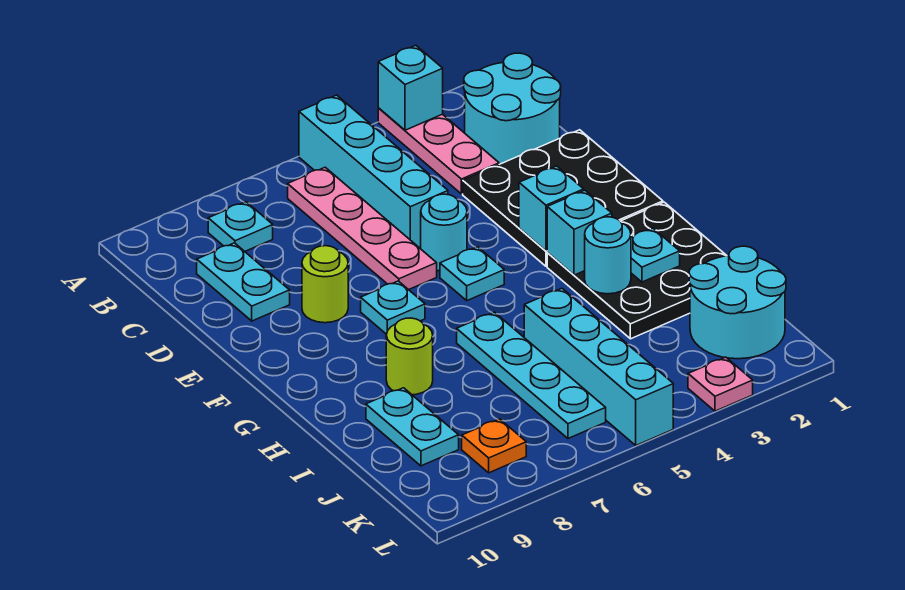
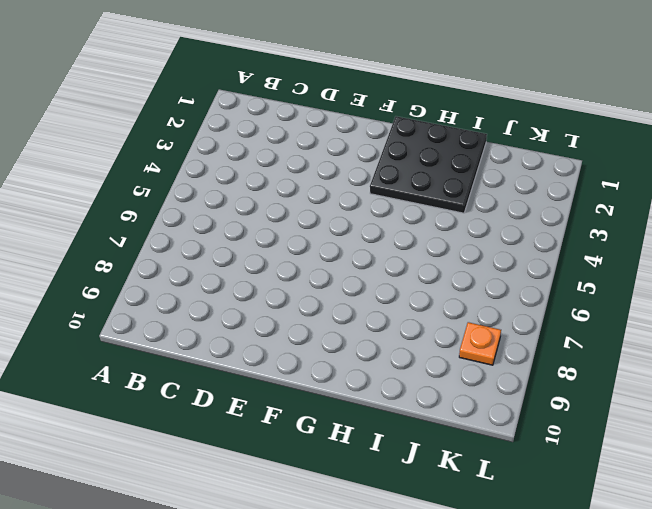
none -> pink 1x3 plate [378,108,499,194]
none -> cyan 1x4 brick [299,95,448,248]
none -> cyan 2x2 round brick [464,53,561,164]

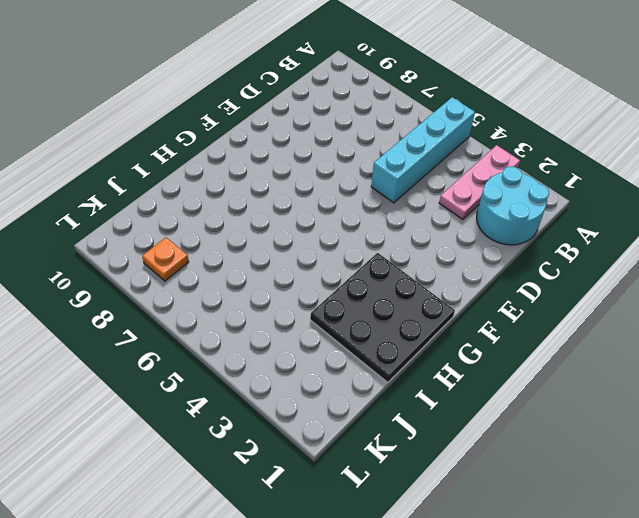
none -> pink 1x4 plate [288,167,437,290]
none -> cyan 1x1 plate [208,202,273,251]
none -> cyan 1x2 plate [197,243,290,321]

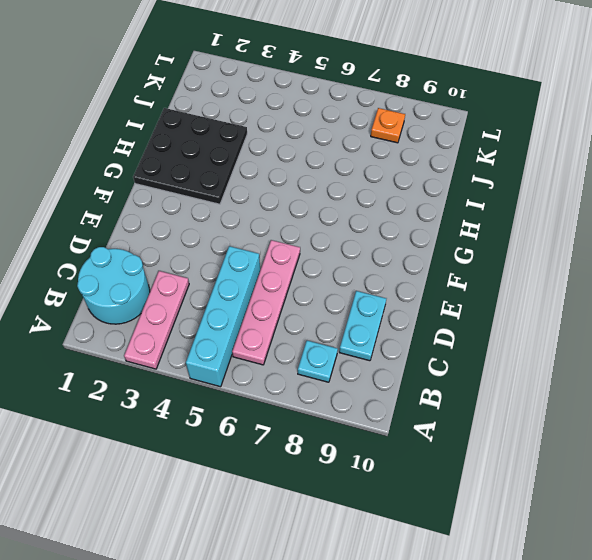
none -> black 3x3 plate [463,130,663,266]
none -> cyan 1x1 round brick [420,194,467,271]
none -> lime 1x1 round brick [302,246,348,323]

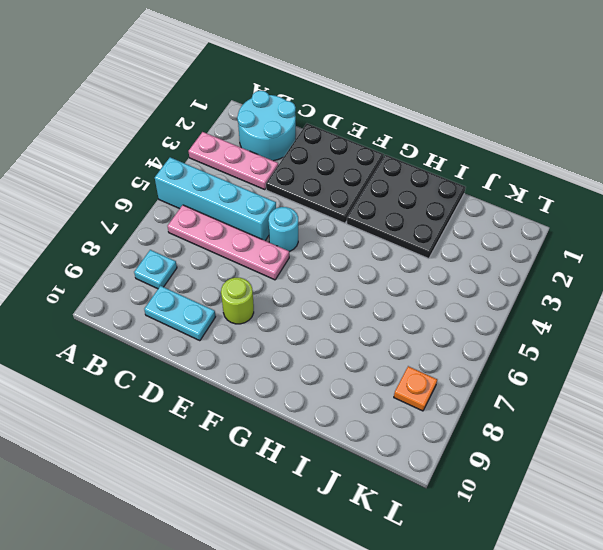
none -> cyan 1x1 plate [440,247,504,301]
none -> cyan 1x1 plate [361,281,425,334]
none -> cyan 1x4 plate [457,312,606,438]

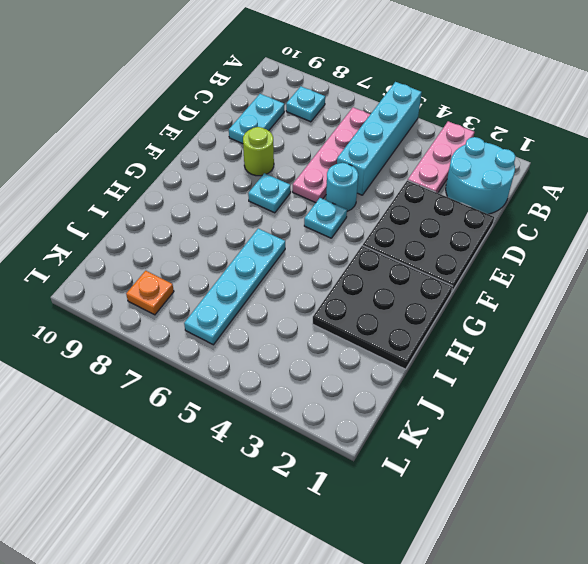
none -> lime 1x1 round brick [386,318,433,395]
none -> cyan 1x4 brick [524,288,673,445]
none -> cyan 1x2 plate [366,388,459,466]

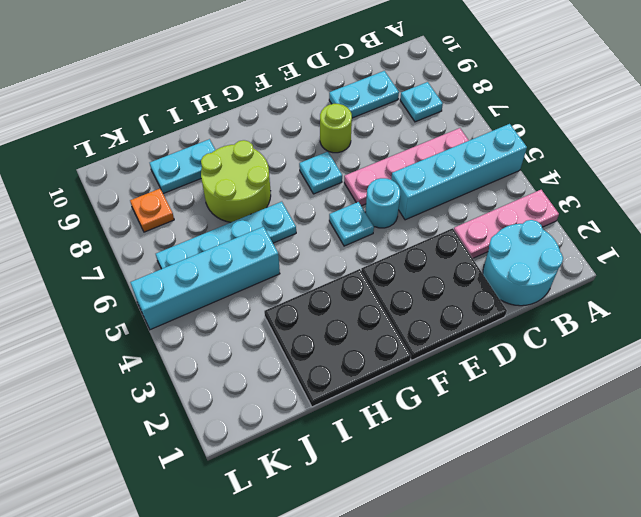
lime 2x2 round brick [201,140,271,222] -> lime 1x1 round brick [386,318,433,395]
none -> cyan 2x2 round brick [689,246,786,359]
none -> pink 1x1 plate [688,357,753,411]
none -> cyan 1x1 brick [378,46,443,130]

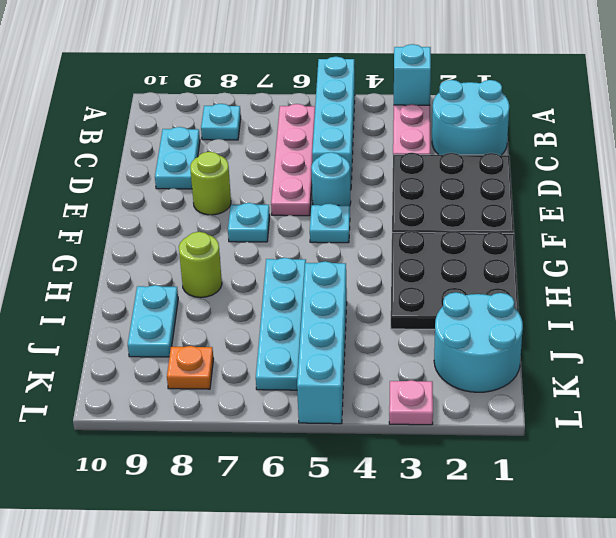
none -> cyan 1x1 brick [519,166,584,251]
none -> cyan 1x1 brick [547,190,612,275]
none -> cyan 1x1 plate [631,228,680,282]

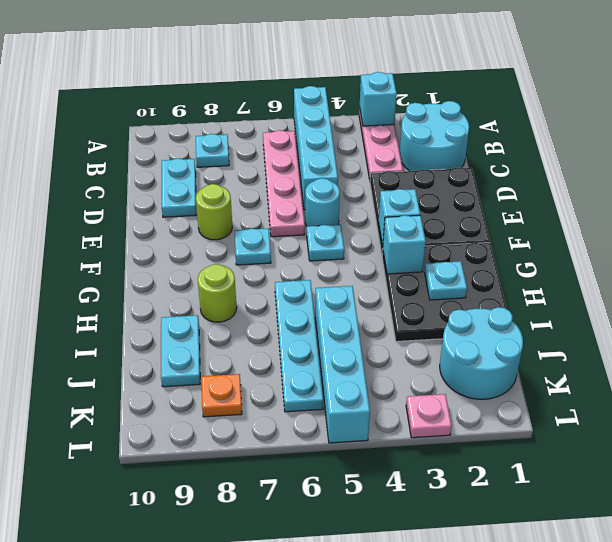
none -> cyan 1x1 round brick [585,217,631,294]

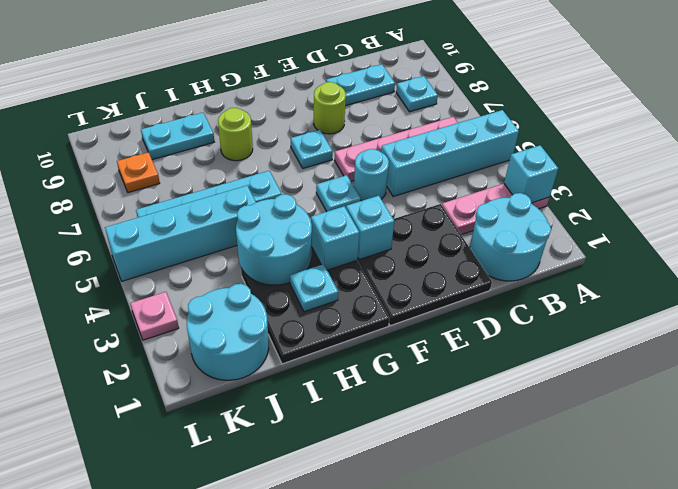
cyan 2x2 round brick [236,194,312,285] -> cyan 1x1 round brick [585,217,631,294]

